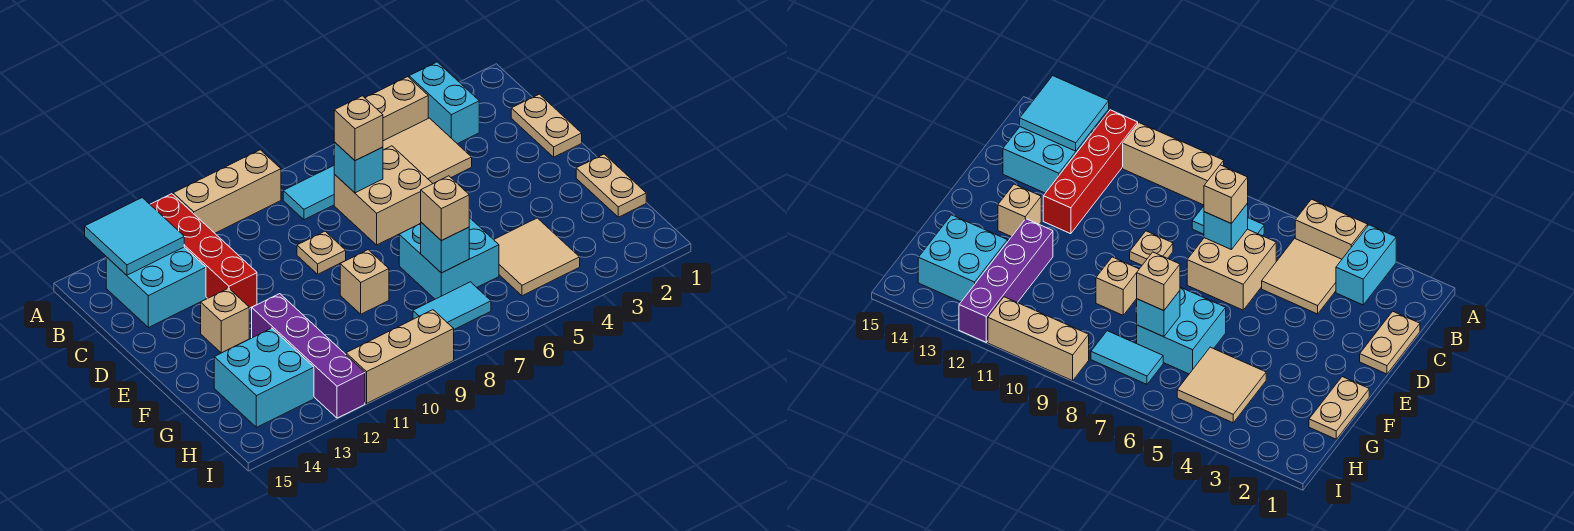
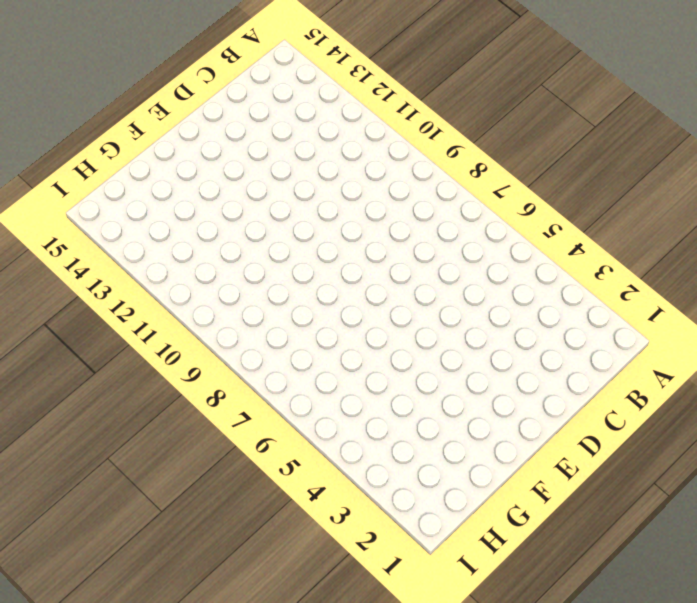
none -> cyan 1x2 brick [409,62,479,144]
none -> tan 1x2 brick [365,77,428,141]
none -> tan 1x3 brick [173,150,281,233]

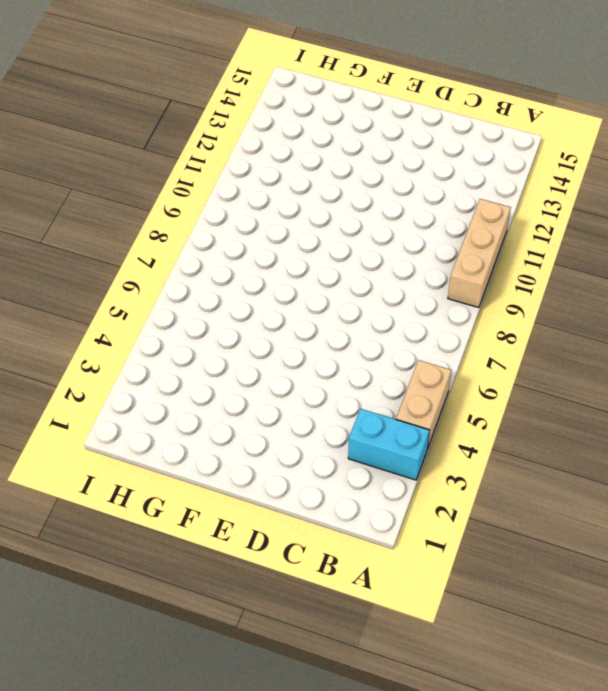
none -> red 1x4 brick [150,194,257,308]
none -> tan 2x2 tile [383,118,472,183]
none -> cyan 1x2 tile [283,166,335,220]

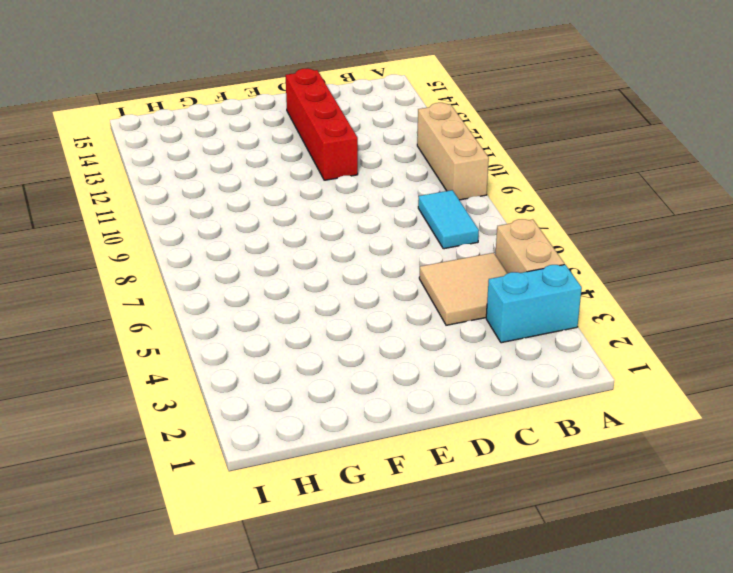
red 1x4 brick [286,68,358,180] -> red 1x4 brick turned to [150,194,257,308]
none -> cyan 2x2 brick [106,247,206,328]
none -> tan 1x2 plate [511,94,582,157]
none -> tan 2x2 brick [334,146,433,245]

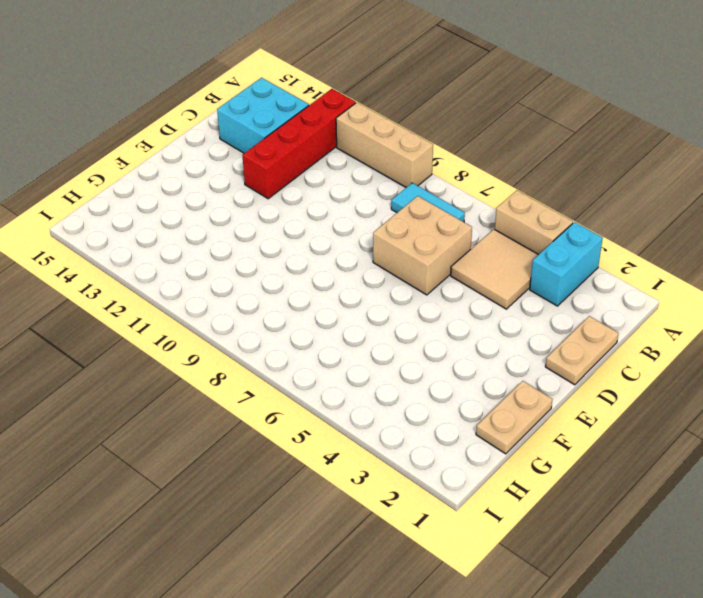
none -> tan 1x1 plate [297,231,346,274]
none -> tan 1x1 brick [201,288,249,353]
none -> cyan 2x2 brick [399,217,499,299]

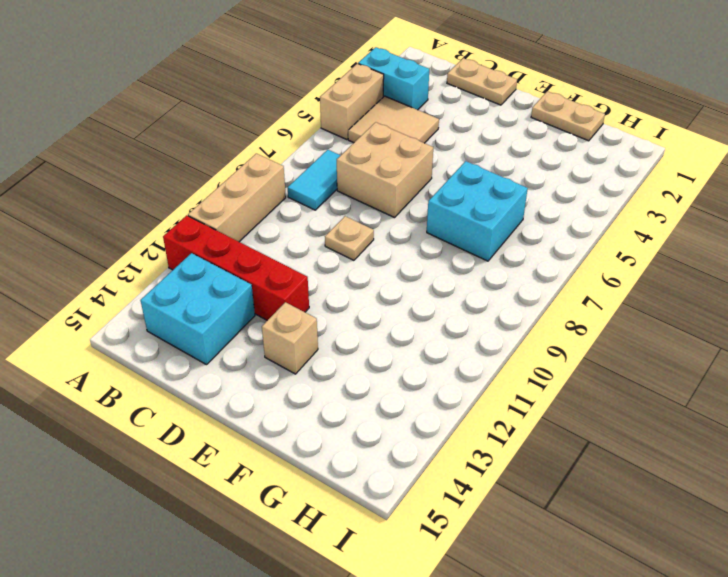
none -> tan 1x1 brick [340,250,389,314]
none -> purple 1x4 brick [252,294,365,418]
none -> tan 2x2 tile [494,218,580,296]

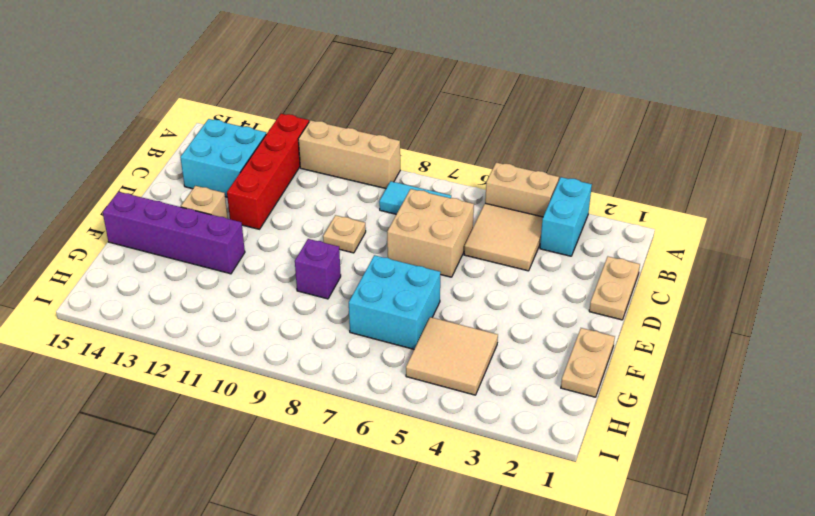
purple 1x1 brick [295,239,341,299] -> tan 1x1 brick [340,250,389,314]
purple 1x4 brick [103,192,245,274] -> purple 1x4 brick turned to [252,294,365,418]
none -> cyan 2x2 brick [214,328,314,427]
none -> cyan 1x2 tile [413,282,491,329]
none -> tan 1x3 brick [346,310,454,403]

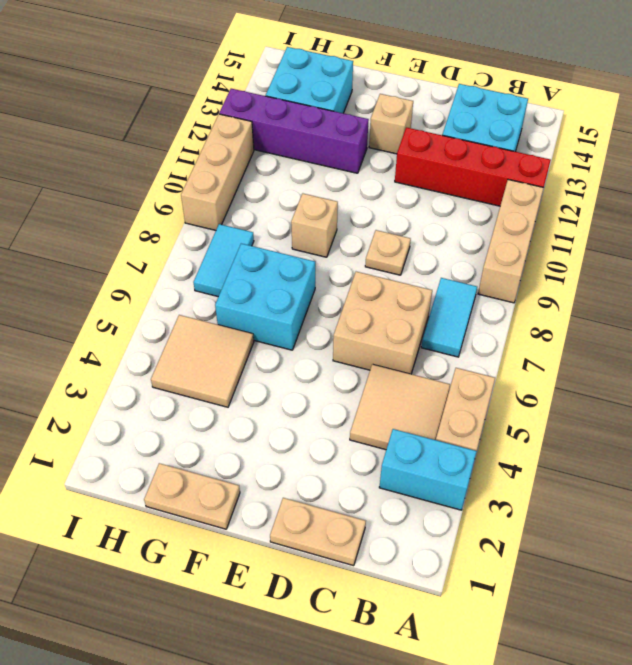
none -> cyan 2x2 tile [85,198,184,275]
none -> cyan 1x1 brick [334,142,383,193]
none -> cyan 1x1 brick [420,222,469,273]

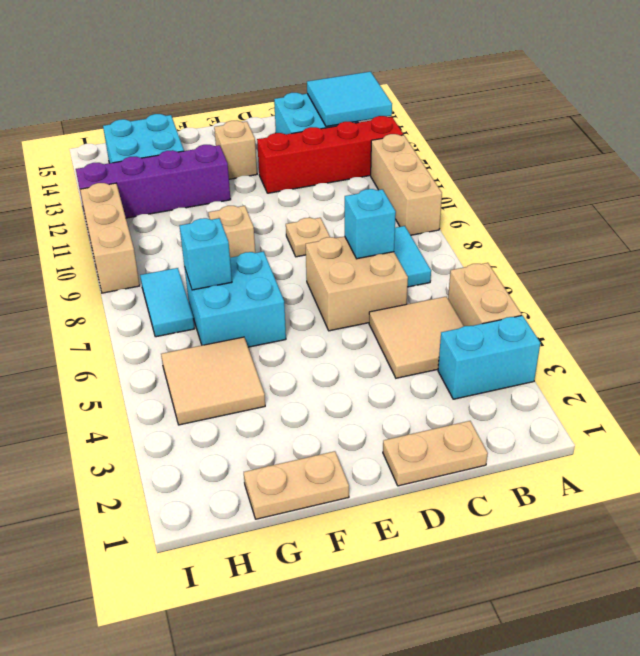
none -> tan 1x1 brick [334,96,383,161]
none -> tan 1x1 brick [421,176,469,241]

